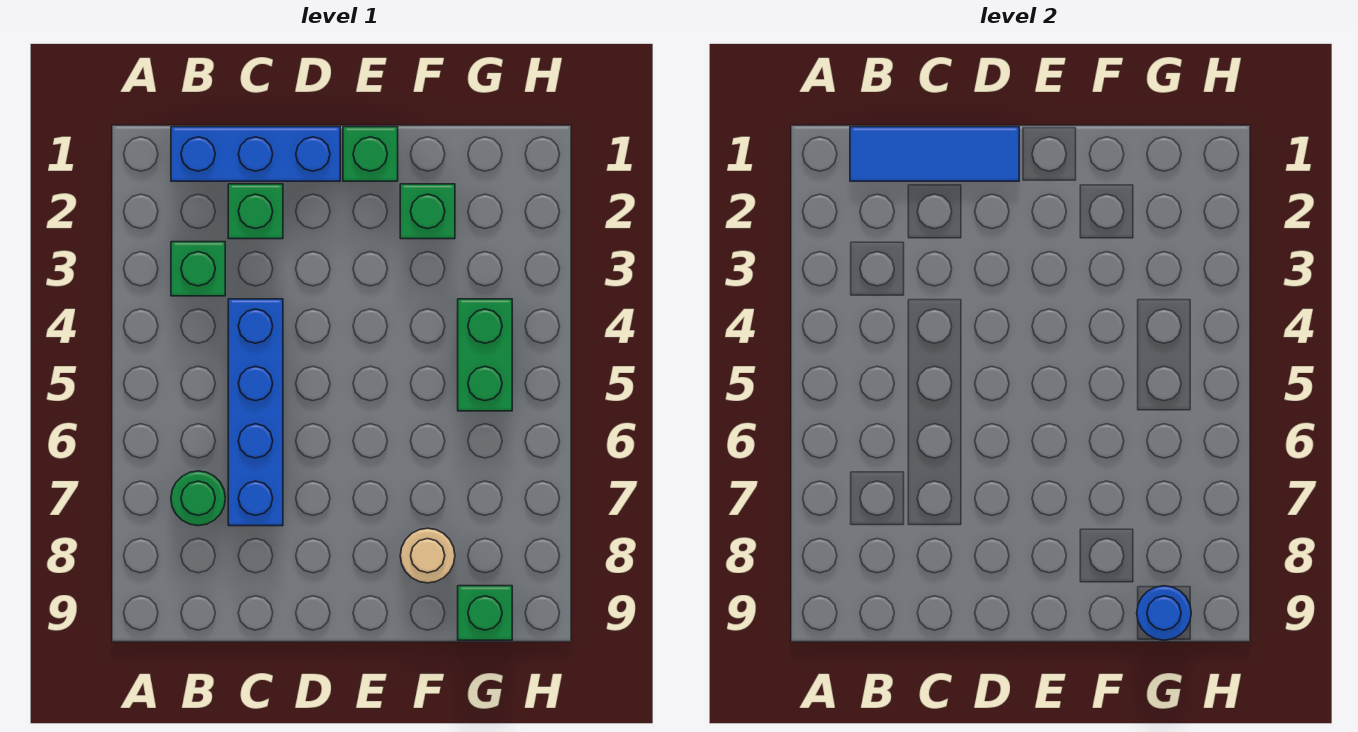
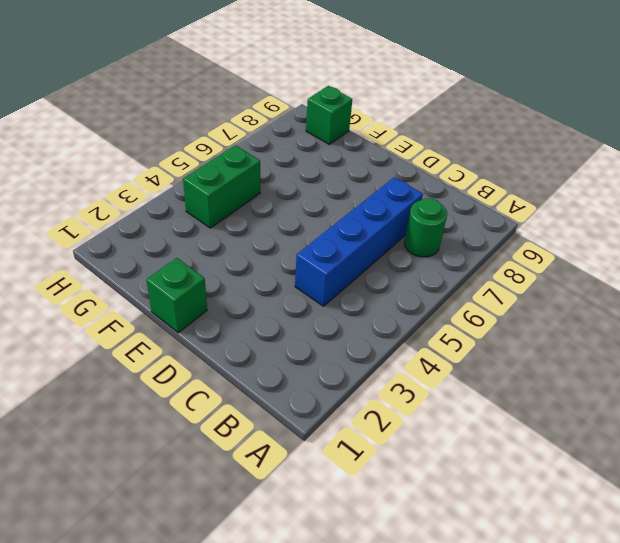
none -> blue 1x3 brick [171,127,340,181]
none -> green 1x1 brick [171,242,225,296]
none -> green 1x1 brick [228,184,283,239]

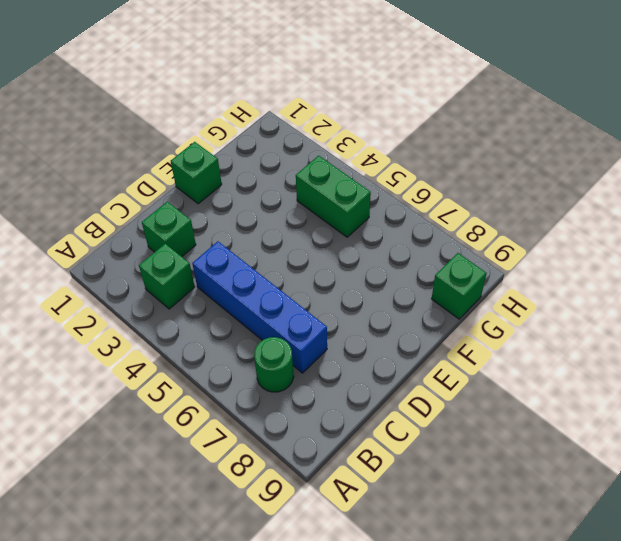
none -> blue 1x3 brick [171,127,340,181]
none -> green 1x1 brick [400,184,455,239]
none -> tan 1x1 round brick [400,528,455,583]

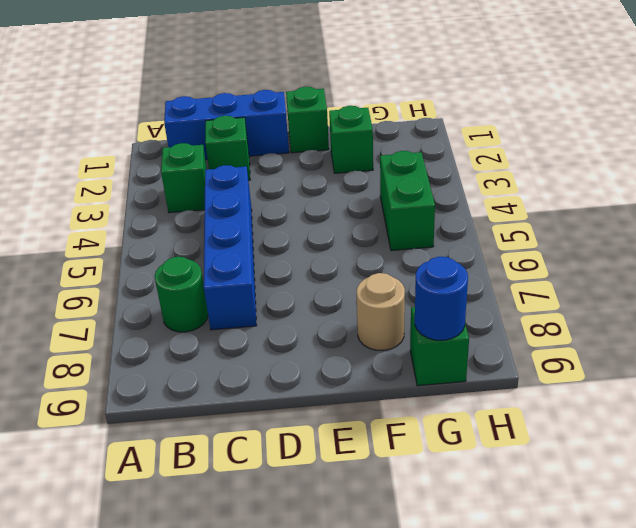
none -> blue 1x3 tile [850,127,1019,181]

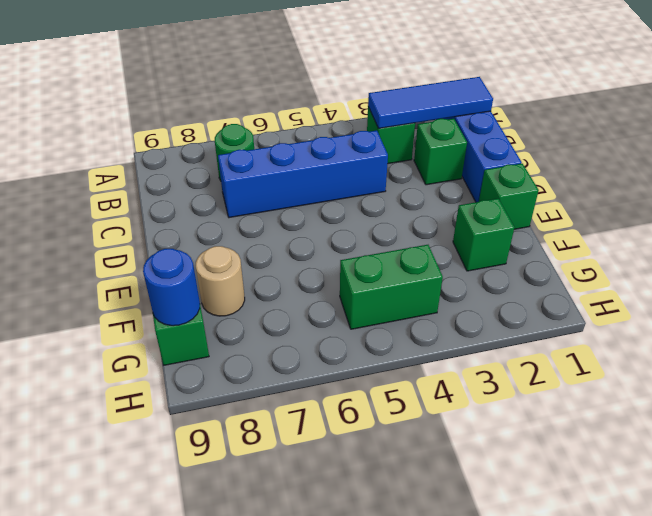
blue 1x3 tile [368,77,493,128] -> blue 1x3 tile turned to [850,127,1019,181]

